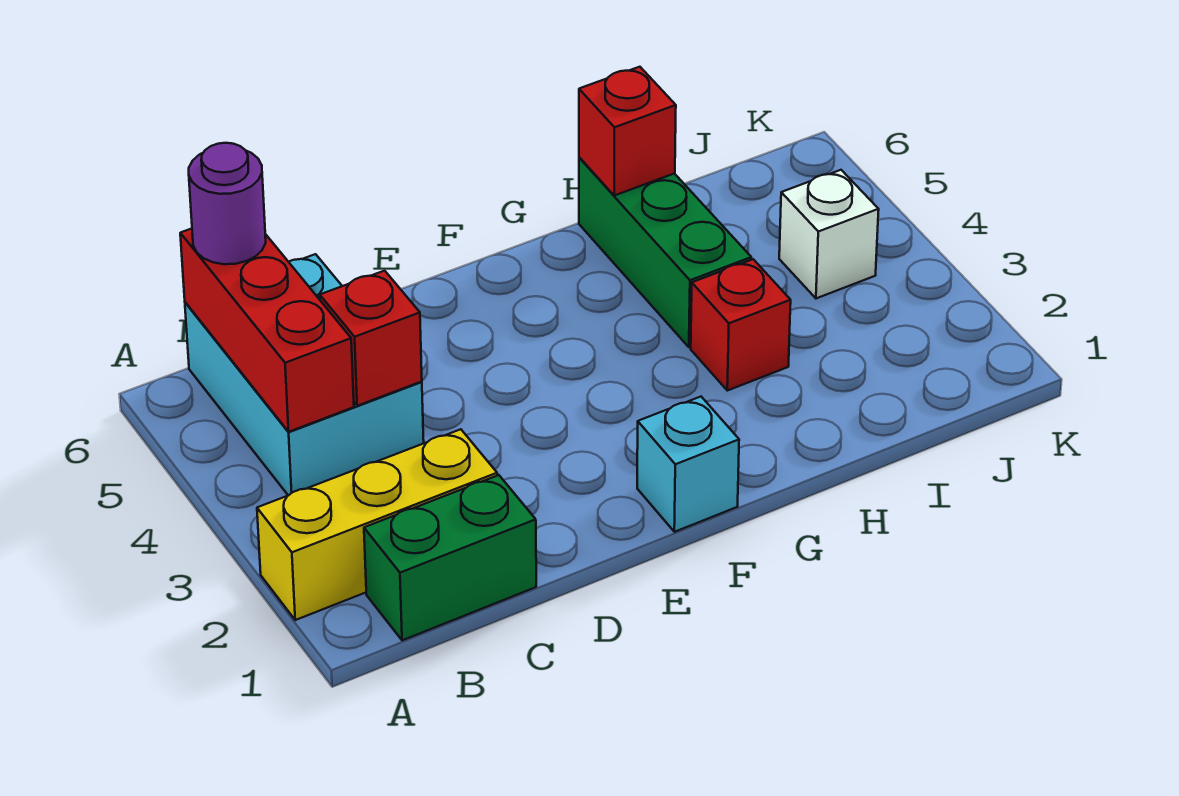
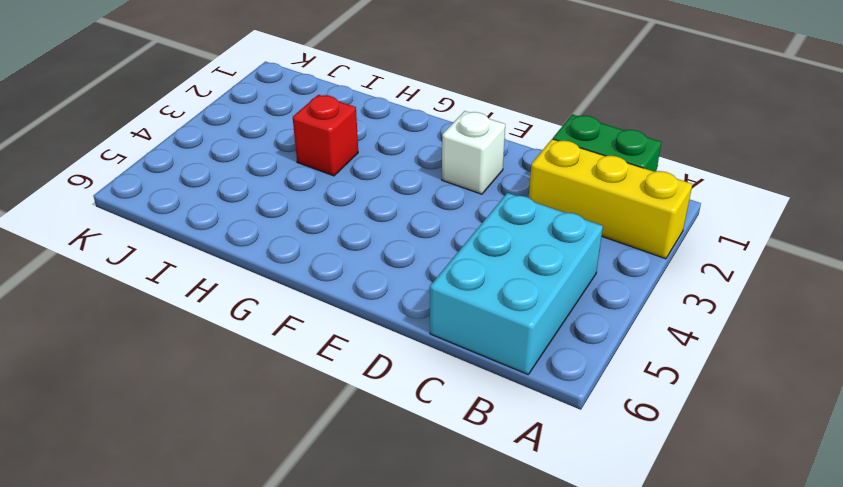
white 1x1 brick [442,111,505,194] -> white 1x1 brick moved to [779,170,879,298]
none -> cyan 1x1 brick [637,397,739,532]
none -> green 1x3 brick [579,157,751,347]

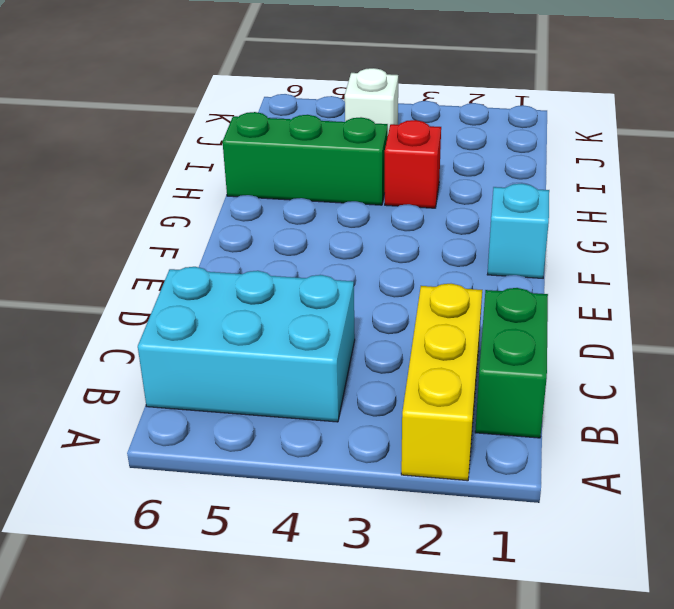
none -> red 1x3 brick [180,229,354,432]
none -> red 1x1 brick [320,271,422,406]

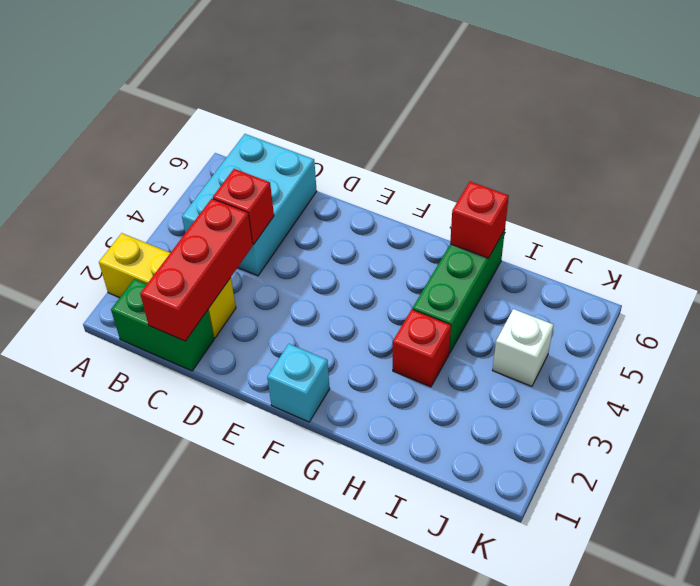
red 1x3 brick [140,199,253,341] -> red 1x3 brick moved to [180,229,354,432]
none -> purple 1x1 round brick [189,143,266,264]

